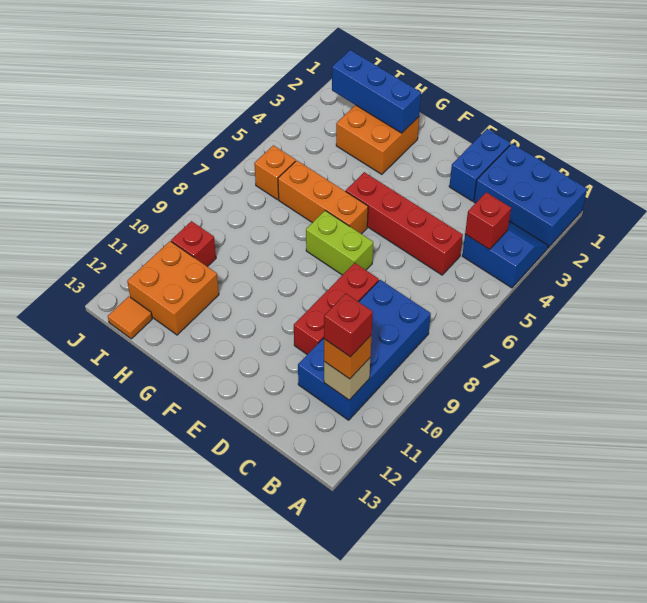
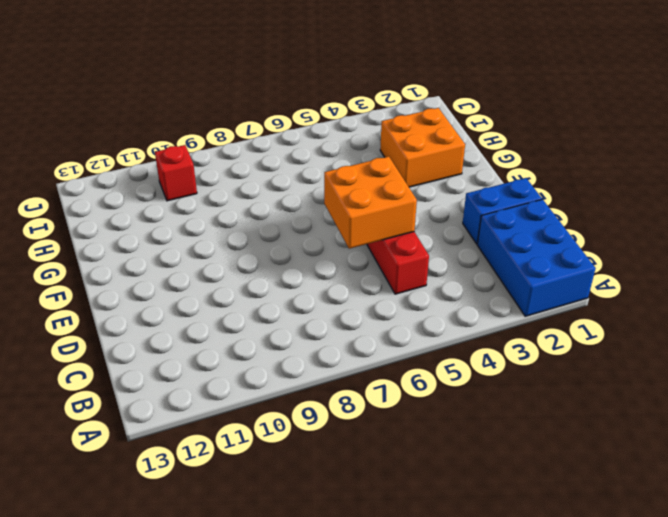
orange 2x2 brick [324,157,417,249] -> orange 2x2 brick moved to [127,241,219,335]
none -> blue 2x2 slope [462,221,548,288]
none -> blue 2x4 brick [298,280,431,420]
none -> red 1x3 brick [294,263,379,354]

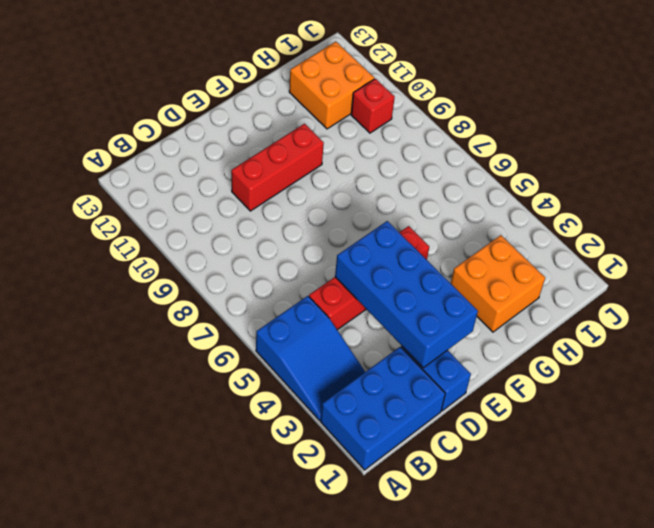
blue 2x3 slope [256,296,365,421] -> blue 2x2 slope [462,221,548,288]
blue 2x4 brick [335,221,478,368] -> blue 2x4 brick moved to [298,280,431,420]
red 1x3 brick [231,124,324,211] -> red 1x3 brick turned to [294,263,379,354]
none -> lime 1x2 brick [306,211,373,275]
none -> orange 1x3 brick [278,161,368,234]
none -> orange 1x1 brick [254,145,296,200]

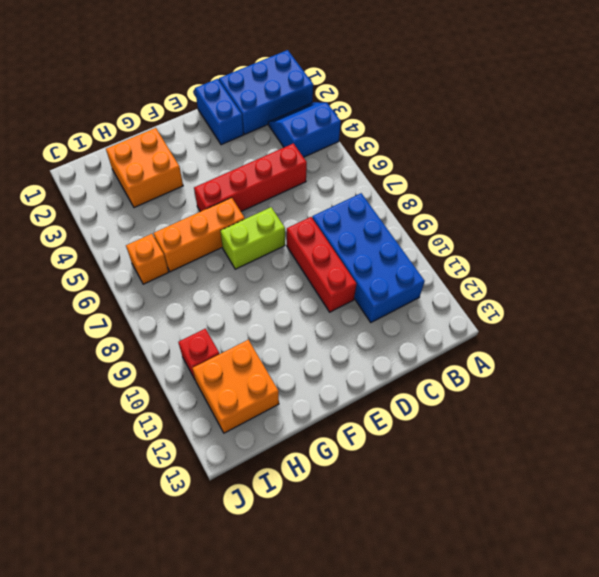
none -> orange 1x1 tile [108,296,152,339]
none -> red 1x1 brick [465,192,511,250]
none -> tan 1x1 brick [324,358,370,400]

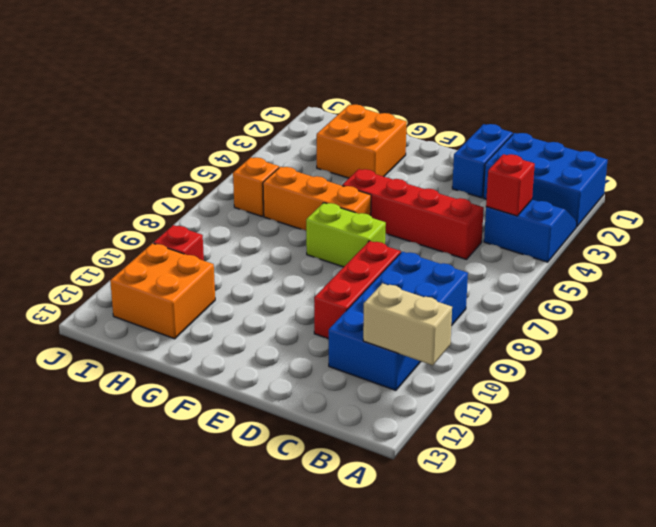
tan 1x2 brick [363,283,452,365] -> tan 1x1 brick [324,358,370,400]
none -> orange 1x1 tile [108,296,152,339]
none -> blue 1x3 brick [332,50,421,133]
none -> orange 1x1 brick [324,335,372,379]

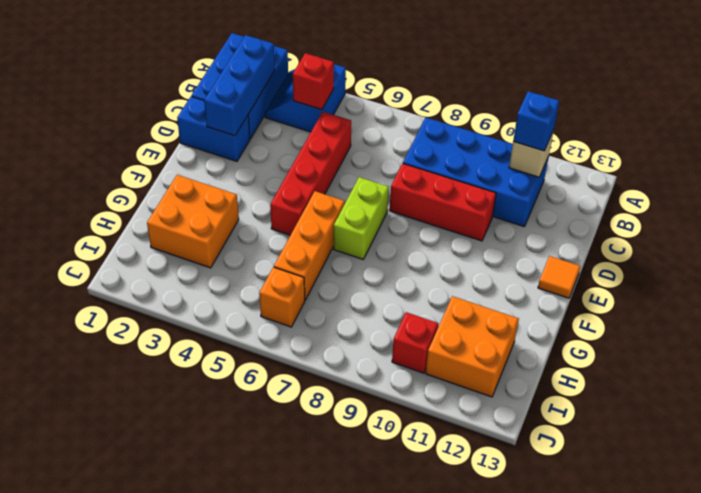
blue 1x3 brick [204,35,275,136] -> blue 1x3 brick moved to [332,50,421,133]
blue 1x1 brick [513,91,559,151] -> orange 1x1 brick [324,335,372,379]
orange 1x1 tile [538,256,580,298] -> orange 1x1 tile moved to [108,296,152,339]
none -> red 1x1 brick [324,294,373,357]

